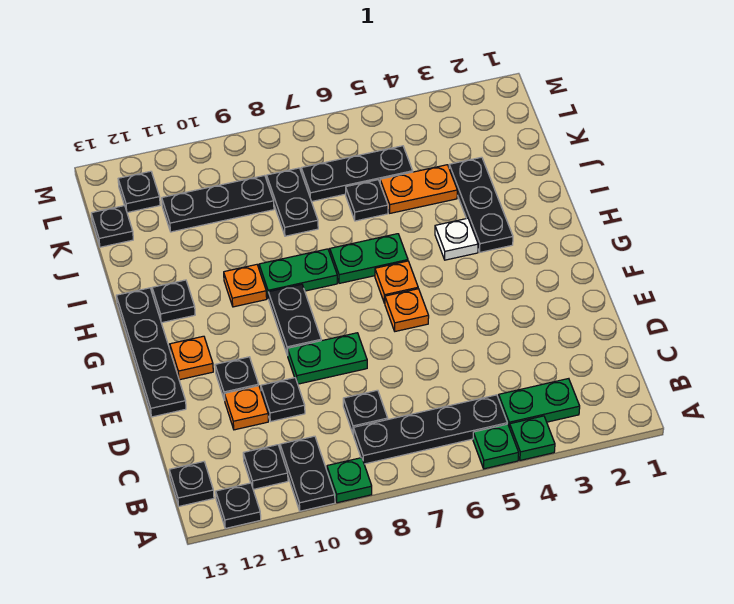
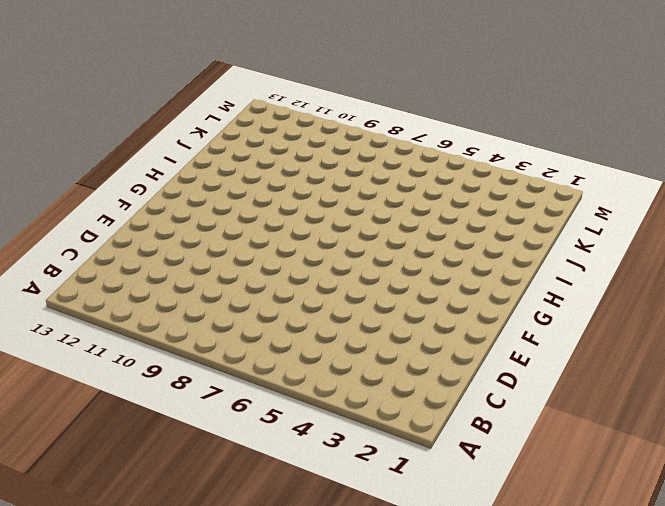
none -> green 1x1 plate [510,416,555,460]
none -> green 1x1 plate [473,424,519,469]
none -> green 1x1 plate [327,458,372,503]
none -> black 1x2 plate [280,436,335,511]

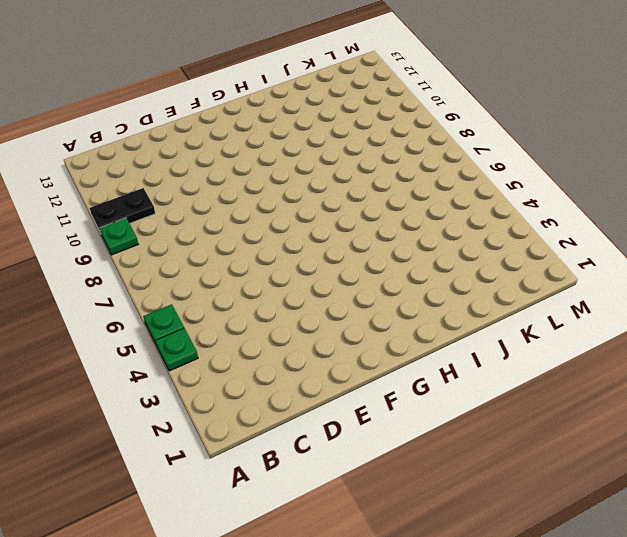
none -> black 1x1 plate [216,483,261,528]
none -> green 1x2 plate [498,379,580,428]
none -> black 1x4 plate [353,395,507,464]
none -> black 1x1 plate [243,445,288,489]

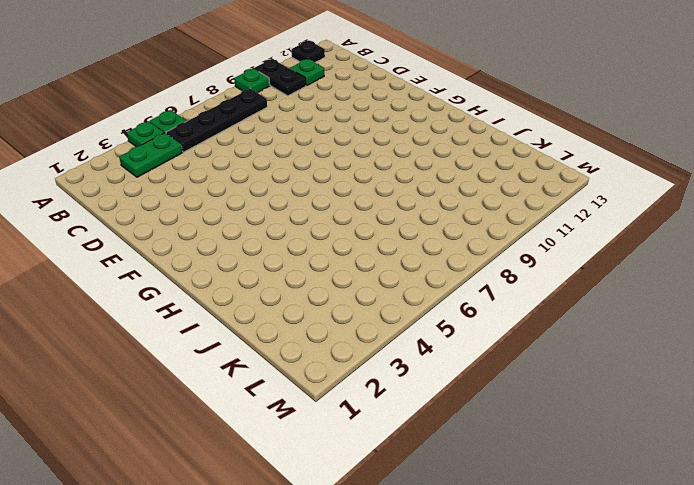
green 1x1 plate [290,59,324,85] -> black 1x1 plate [243,445,288,489]
none -> black 1x1 plate [169,462,214,506]
none -> black 1x1 plate [343,390,388,435]
none -> black 1x1 plate [261,378,305,422]
none -> orange 1x1 plate [224,386,268,430]

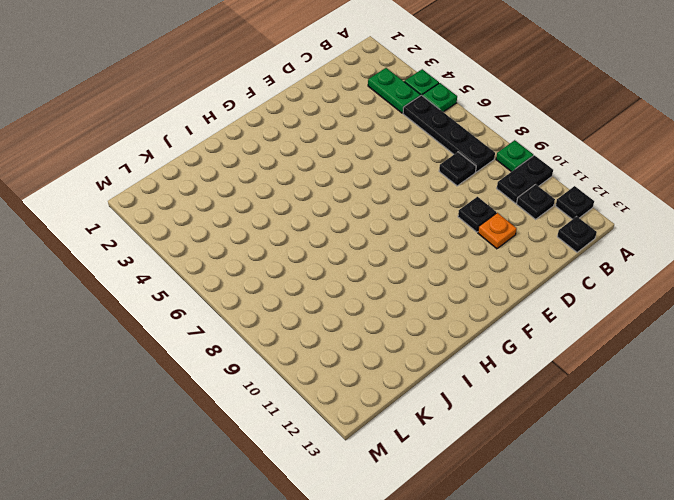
none -> green 1x2 plate [287,333,367,384]
none -> black 1x1 plate [215,357,259,400]
none -> black 1x4 plate [116,288,186,417]
none -> orange 1x1 plate [385,289,429,331]

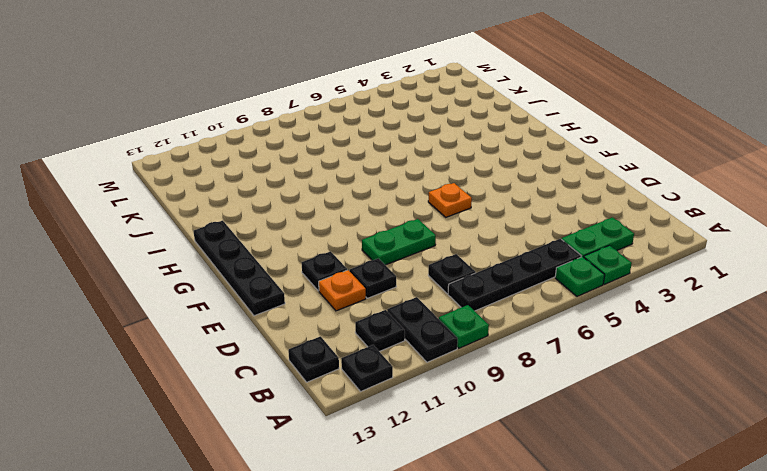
none -> black 1x2 plate [268,284,321,355]
none -> orange 1x1 plate [170,336,213,380]
none -> orange 1x1 plate [375,261,418,303]
none -> black 1x3 plate [449,157,513,252]

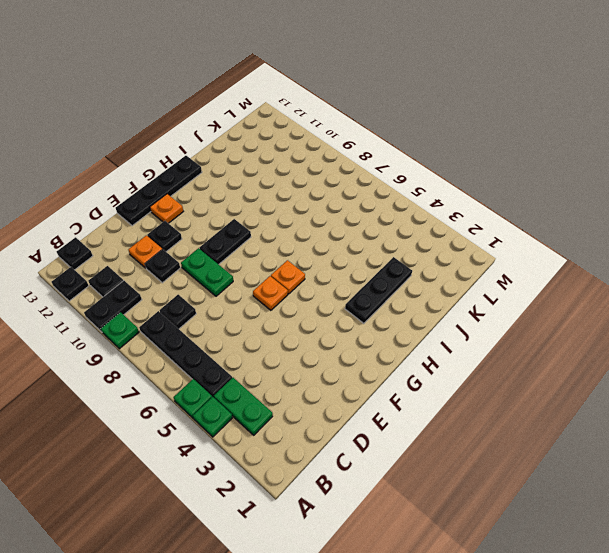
none -> white 1x1 plate [435,218,478,260]
none -> green 1x2 plate [330,234,408,283]
none -> green 1x2 plate [259,249,337,299]
none -> orange 1x1 plate [224,265,267,307]

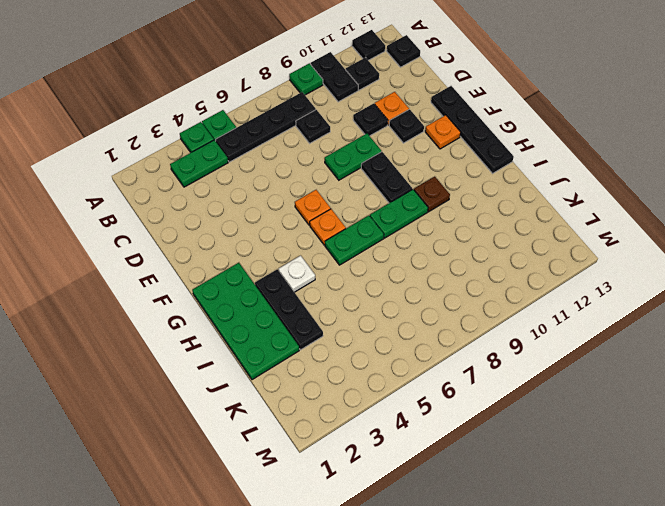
green 2x4 plate [192,263,299,380] -> none
brown 1x1 plate [414,176,450,212] -> orange 1x1 plate [224,265,267,307]
none -> black 1x1 plate [152,280,195,323]
none -> orange 1x2 plate [380,165,457,213]
none -> black 1x1 plate [346,180,388,221]
none -> black 1x2 plate [267,168,318,236]

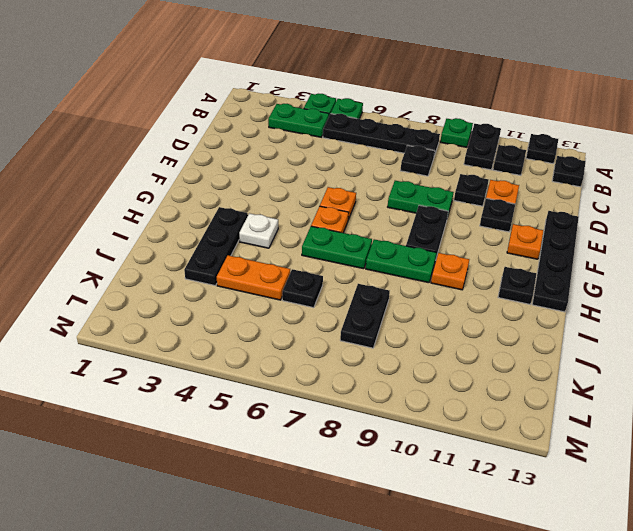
none -> black 1x3 plate [301,146,413,202]
none -> black 1x3 plate [162,175,274,232]
none -> black 1x1 plate [91,206,133,247]
none -> black 1x1 plate [118,171,160,213]

